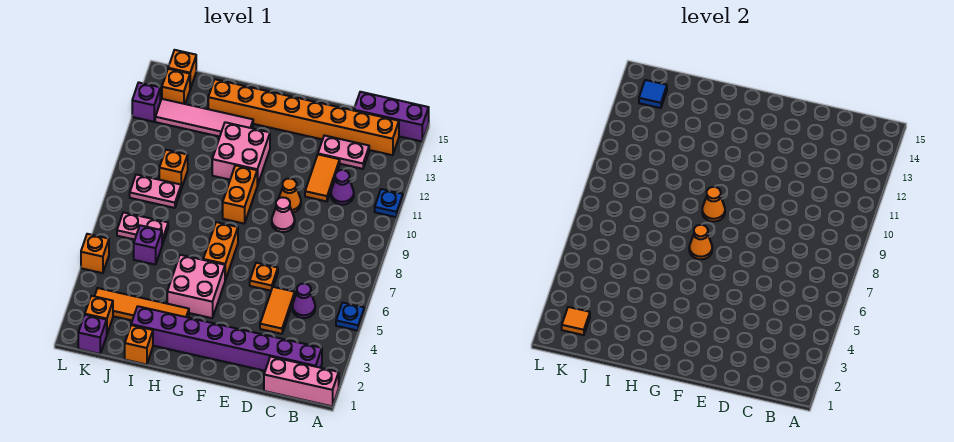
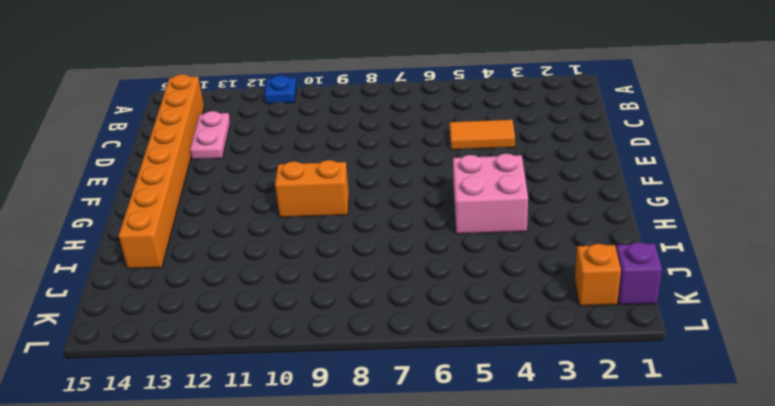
none -> pink 1x3 brick [264,357,339,406]
none -> blue 1x1 plate [336,303,364,331]
none -> purple 1x3 brick [354,92,429,141]
none -> purple 1x8 brick [131,306,322,371]

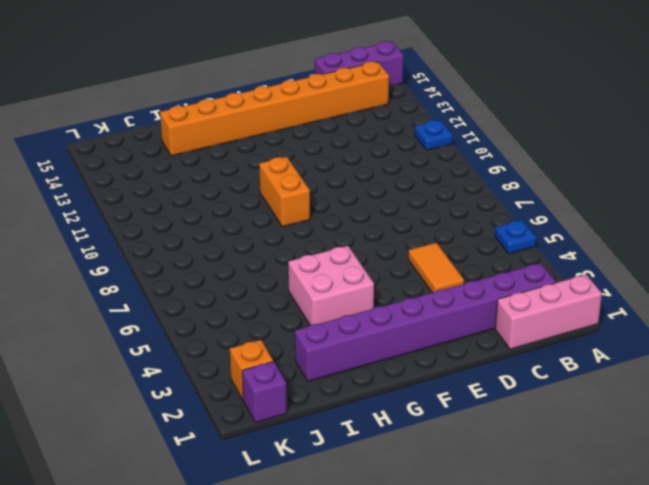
none -> purple 1x1 cone [292,284,315,318]
none -> purple 1x1 cone [331,170,354,205]
none -> pink 1x2 plate [318,135,369,169]
none -> orange 1x2 tile [305,155,340,201]

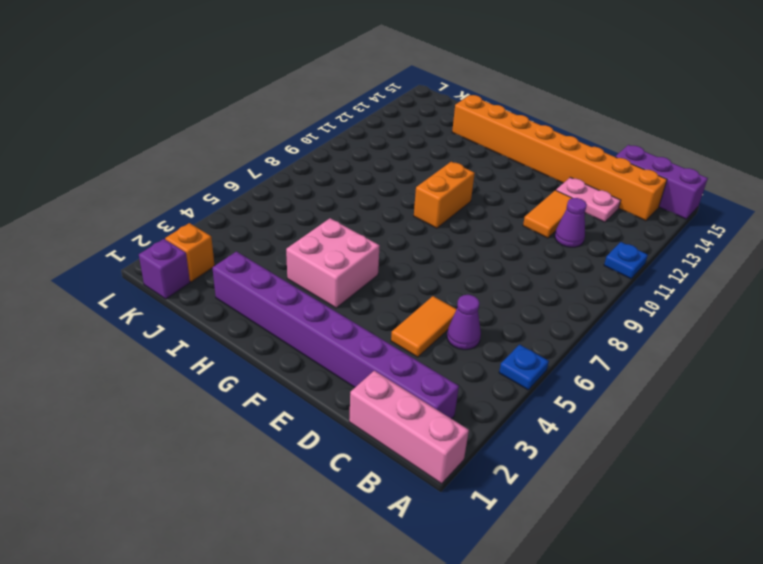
none -> orange 1x1 plate [250,263,278,291]
none -> pink 1x1 cone [272,197,295,232]
none -> orange 1x1 cone [279,179,301,213]
none -> orange 1x2 brick [203,222,238,280]

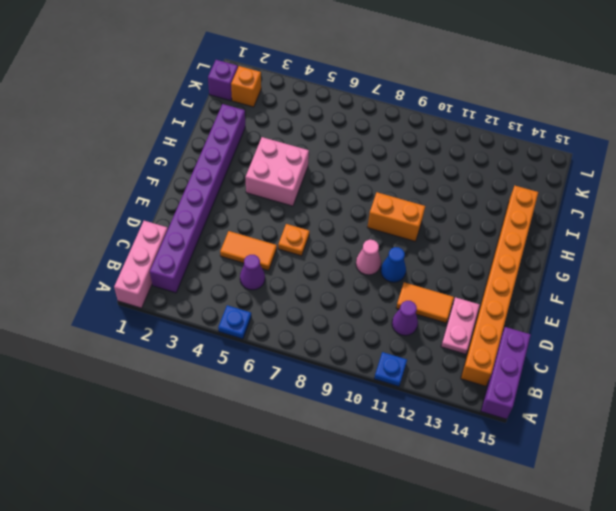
blue 1x1 cone [381,247,406,282] -> orange 1x1 cone [279,179,301,213]
none -> orange 1x2 brick [203,222,238,280]
none -> pink 2x2 brick [212,122,270,186]
none -> orange 1x4 tile [95,288,189,320]
none -> pink 1x4 tile [155,99,253,137]

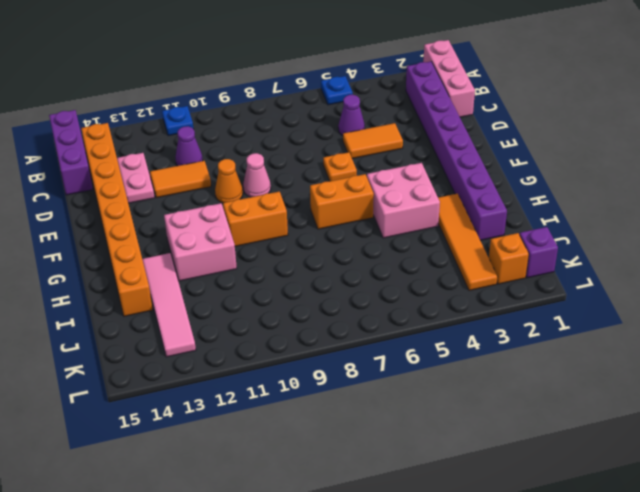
none -> orange 1x1 brick [125,325,153,365]
none -> purple 1x1 brick [134,225,162,265]
none -> pink 1x2 plate [117,212,168,245]
none -> pink 1x2 plate [130,175,181,208]

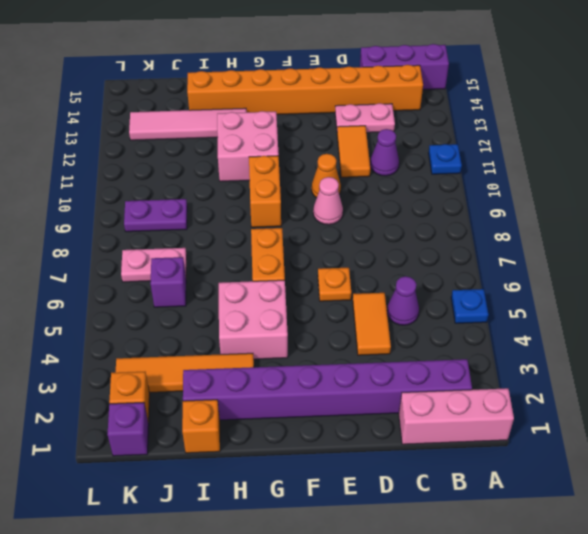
purple 1x2 plate [124,199,187,232] -> pink 1x2 plate [130,175,181,208]
none -> orange 1x1 brick [159,150,188,189]
none -> orange 1x1 brick [162,69,190,104]
none -> orange 1x1 brick [168,50,196,89]
none -> orange 1x1 brick [81,234,109,273]

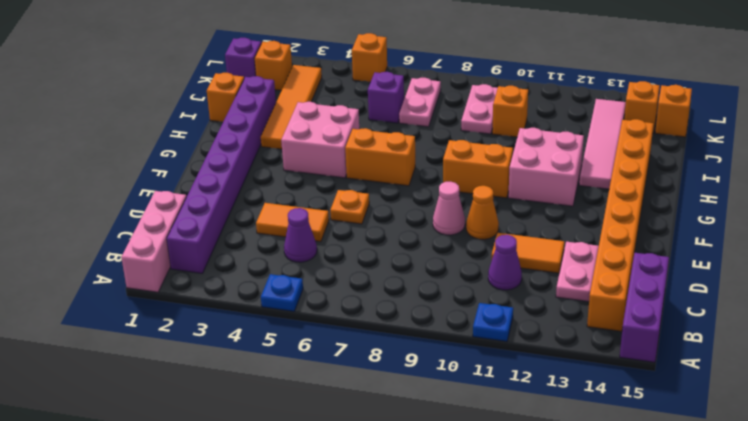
none -> purple 1x1 brick [132,83,160,122]
none -> orange 1x1 cone [689,225,712,259]
none -> orange 1x1 cone [702,187,725,222]
none -> orange 1x1 tile [562,307,590,335]

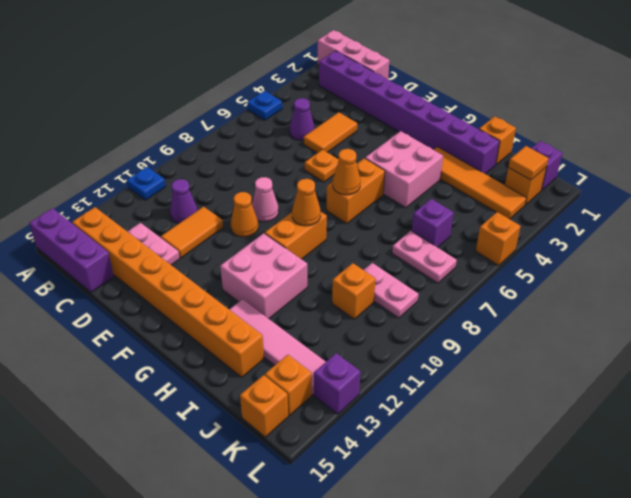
none -> blue 1x1 tile [639,80,667,108]

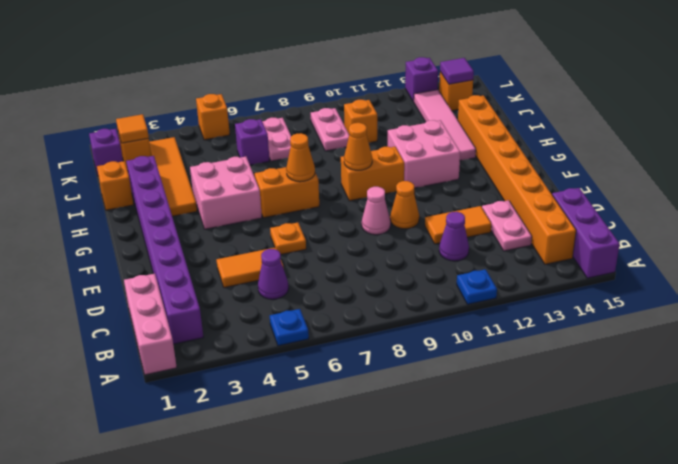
purple 1x1 tile [440,58,474,84] -> blue 1x1 tile [639,80,667,108]
none -> orange 1x1 brick [168,50,196,89]

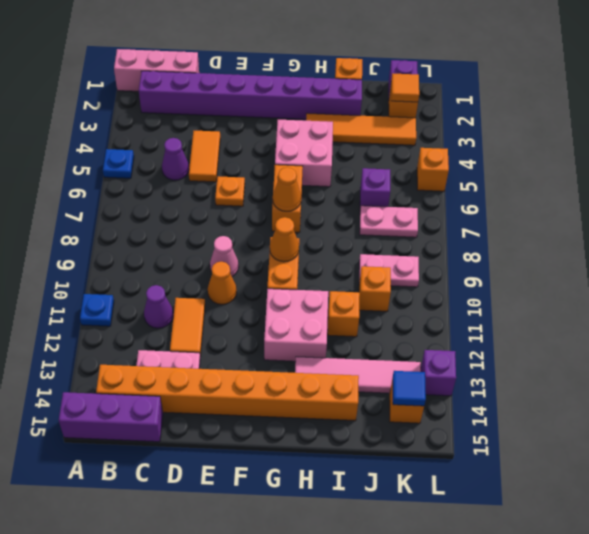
orange 1x1 brick [328,291,360,337] -> orange 1x1 brick moved to [168,50,196,89]

